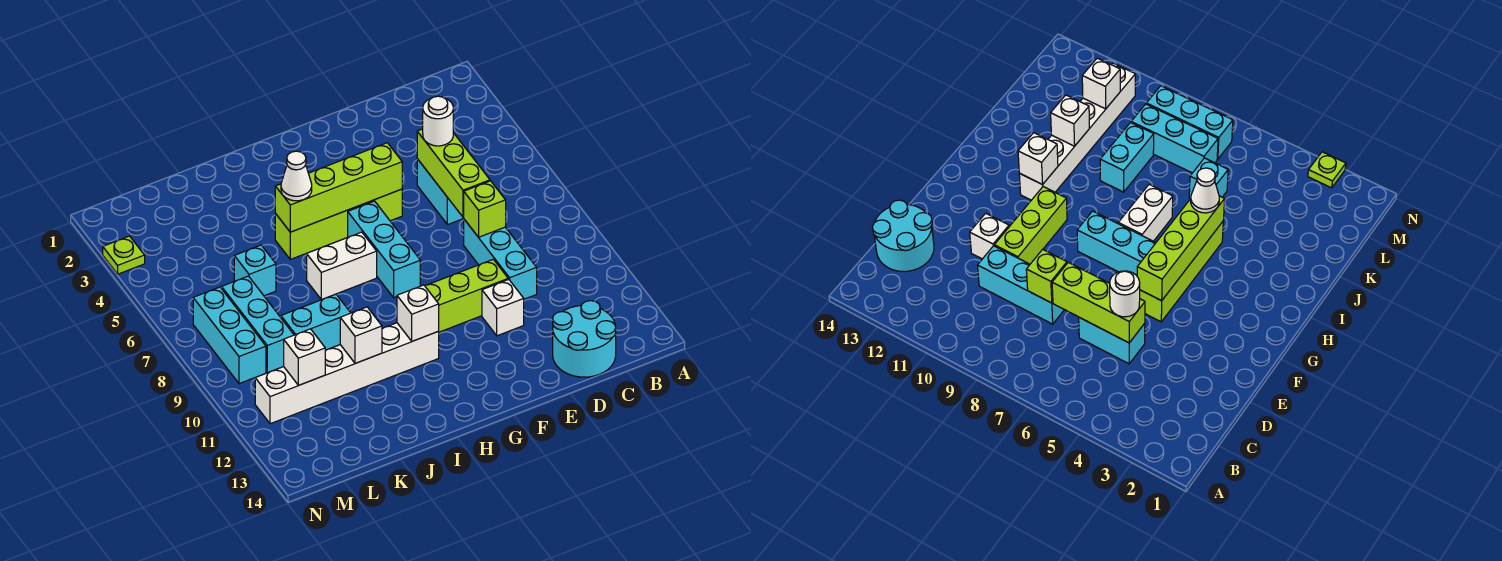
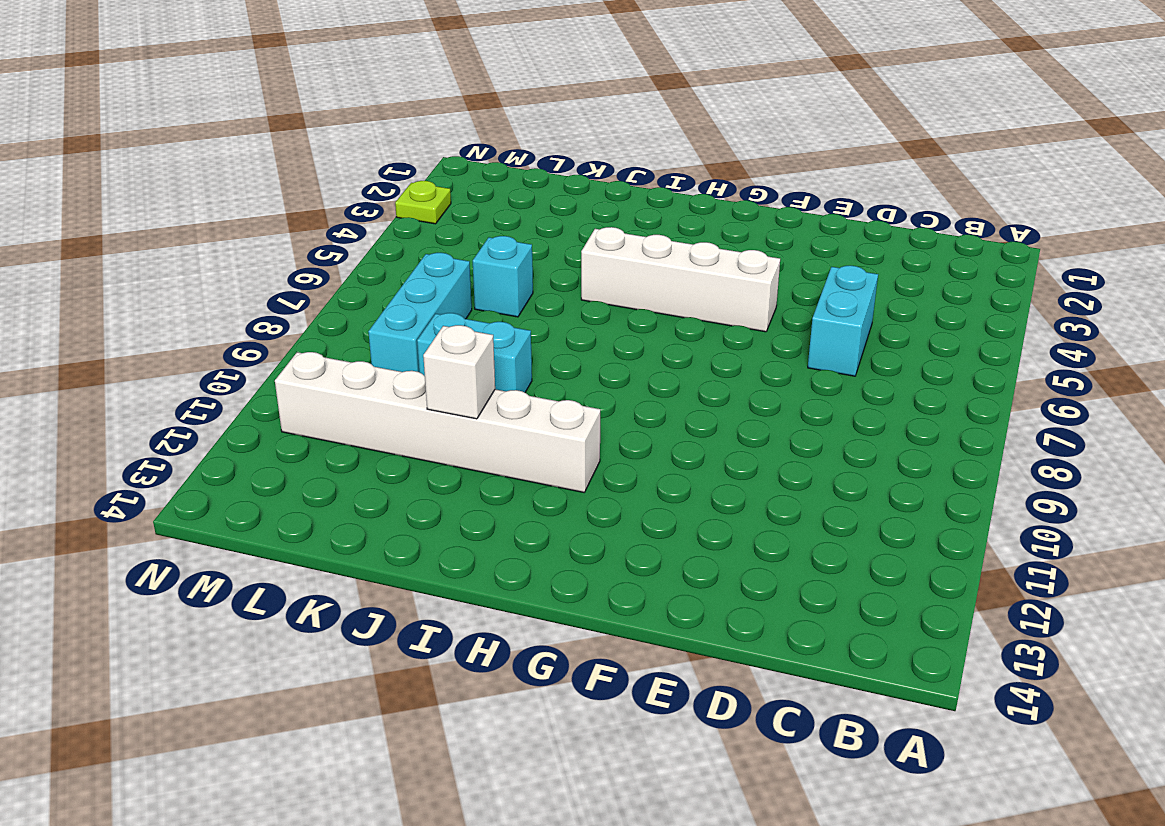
white 1x4 brick [581,227,780,332] -> lime 1x4 brick [275,189,402,259]
none -> cyan 2x2 round brick [553,301,616,377]
none -> cyan 1x3 brick [464,219,537,299]
none -> lime 1x3 brick [425,259,508,332]

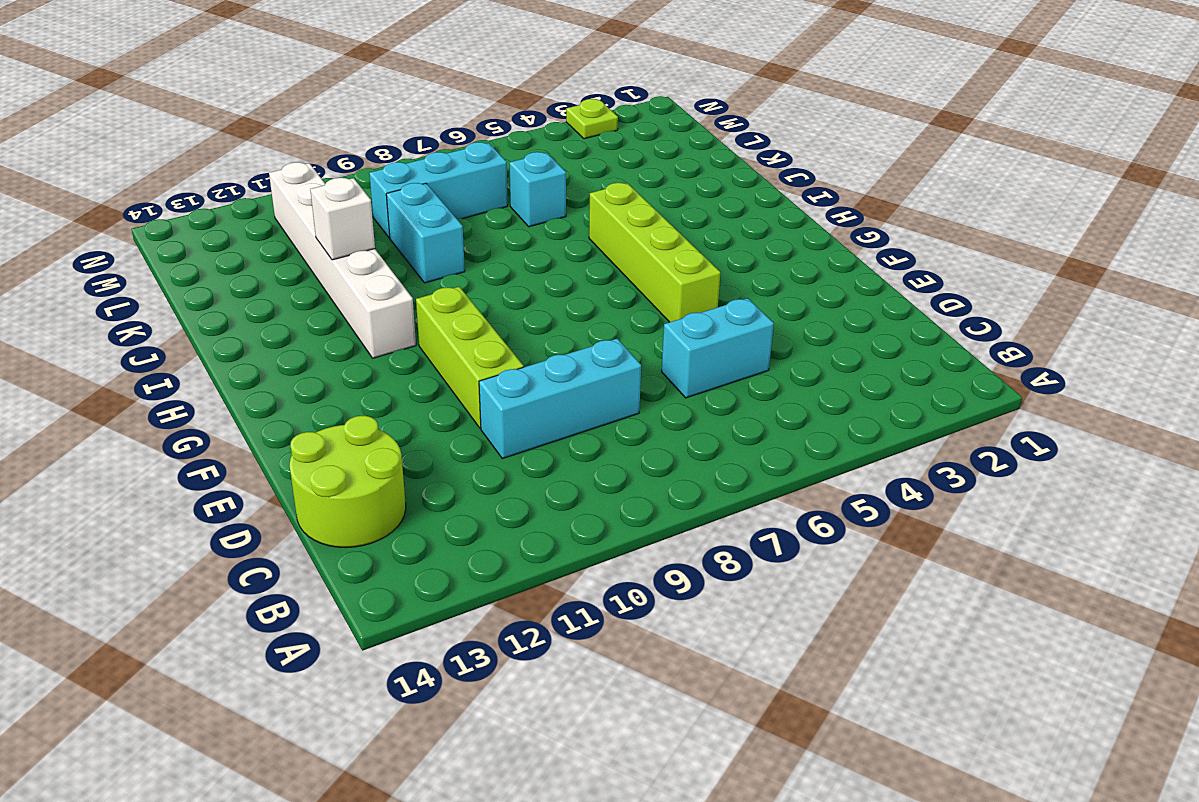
lime 2x2 round brick [290,416,406,548] -> cyan 2x2 round brick [553,301,616,377]
none -> white 1x1 brick [482,279,524,336]
none -> cyan 1x3 brick [348,201,420,297]
none -> white 1x2 brick [307,232,377,300]

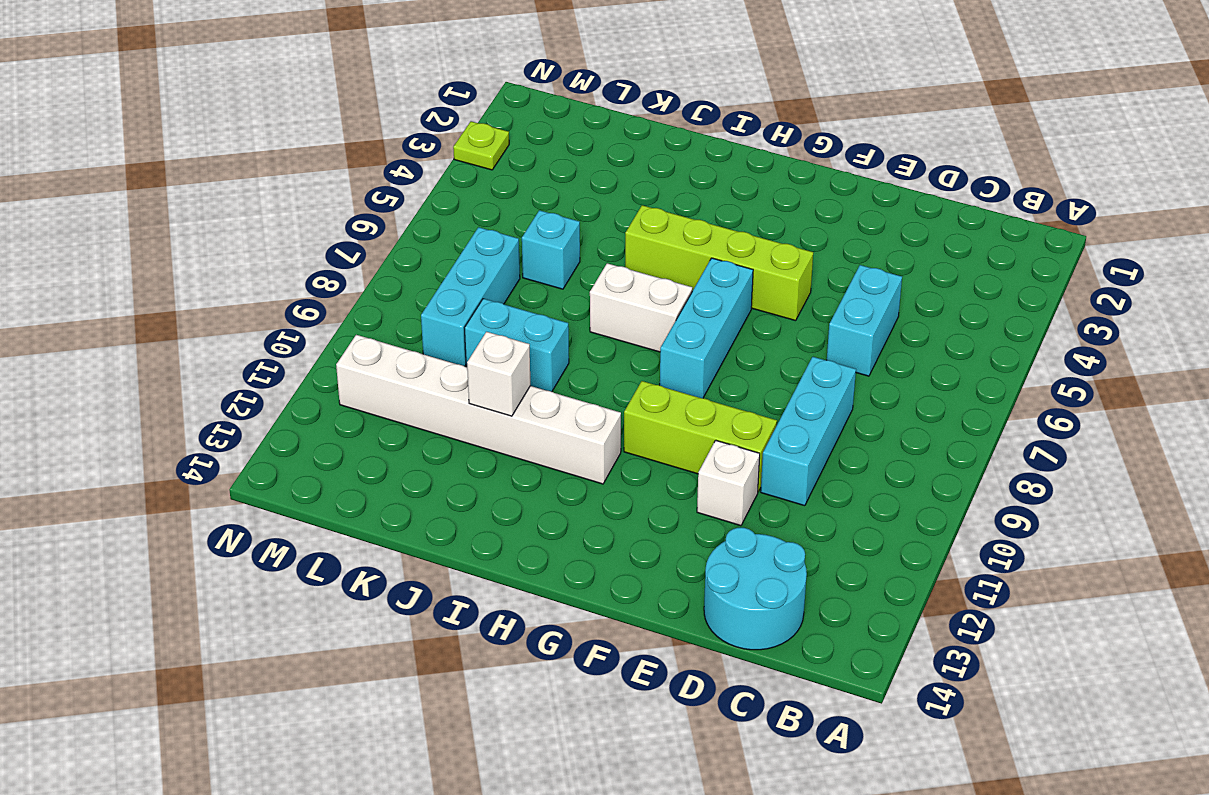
none -> cyan 1x3 brick [193,287,266,384]
none -> lime 1x3 brick [417,129,490,217]
none -> lime 1x1 brick [464,181,506,237]

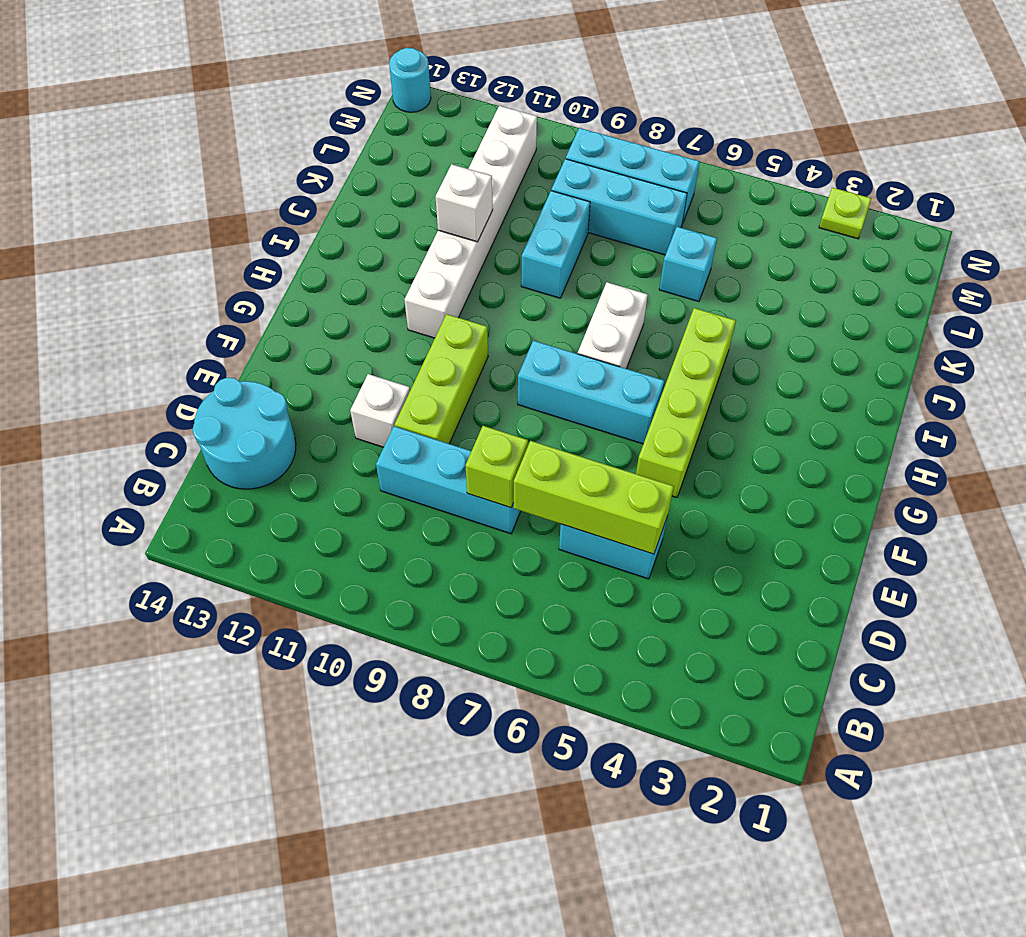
cyan 1x1 round brick [389,48,431,112] -> none
none -> lime 1x4 brick [275,143,402,232]
none -> white 1x1 brick [397,285,439,341]
none -> white 1x1 brick [284,329,325,385]

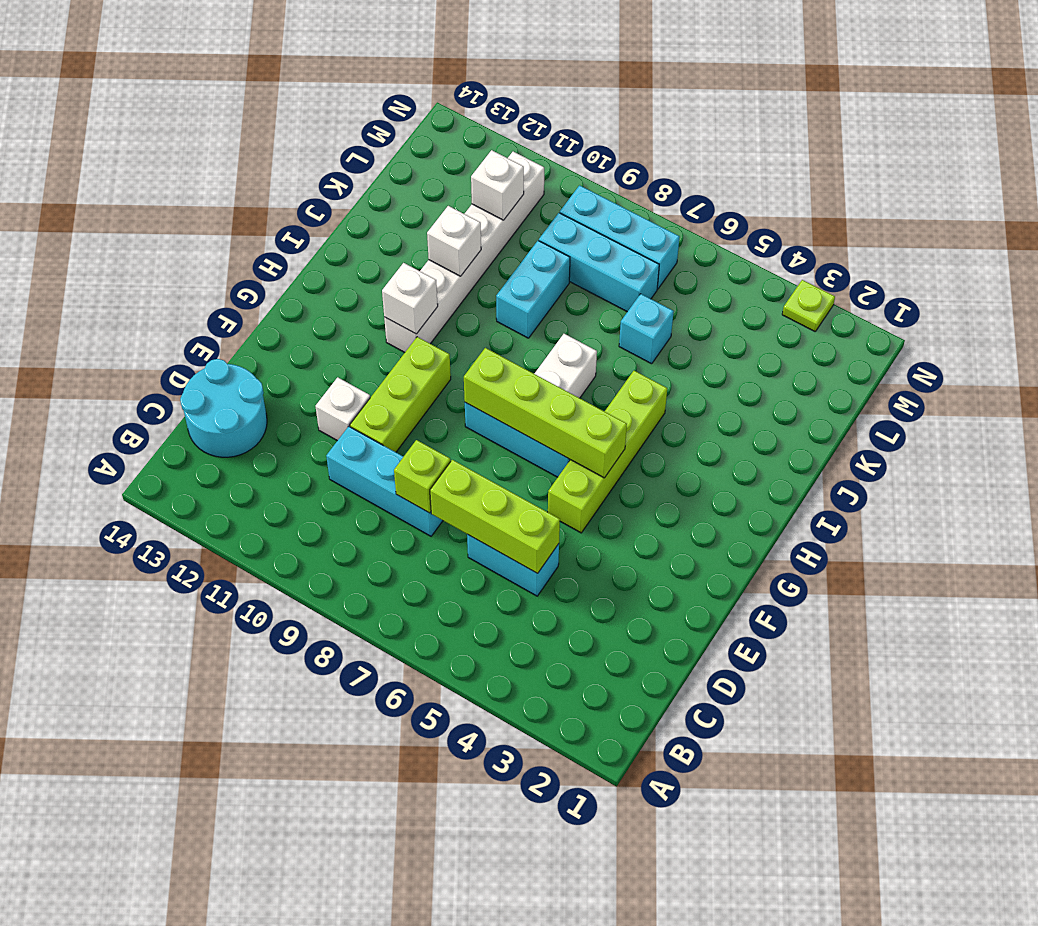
lime 1x4 brick [464,348,627,478] -> lime 1x4 brick turned to [275,143,402,232]
none -> white 1x1 round brick [423,96,453,146]
none -> white 1x1 cone [281,151,312,201]

